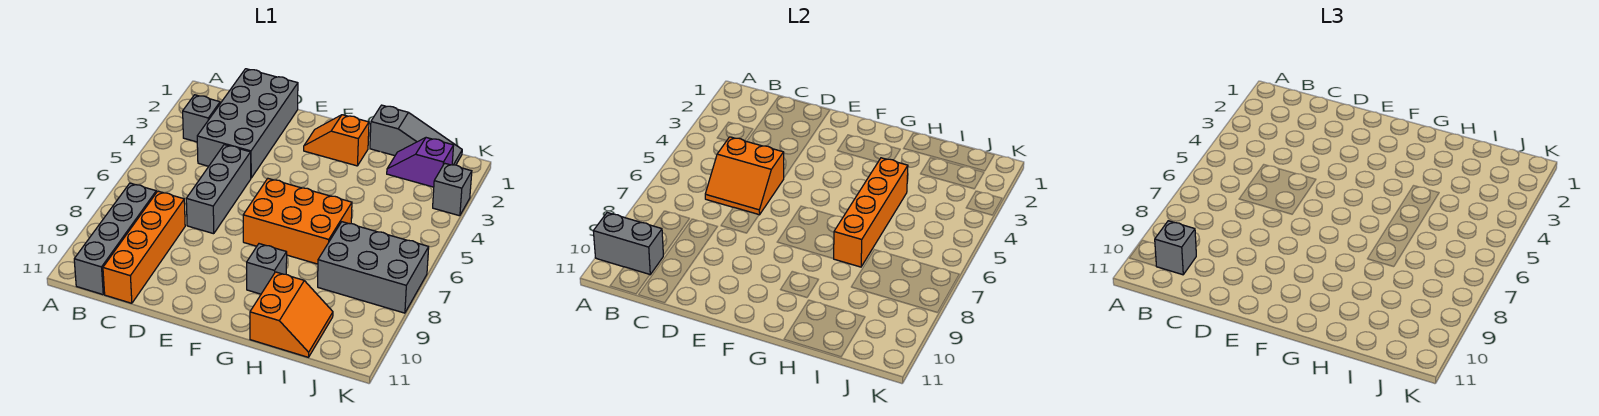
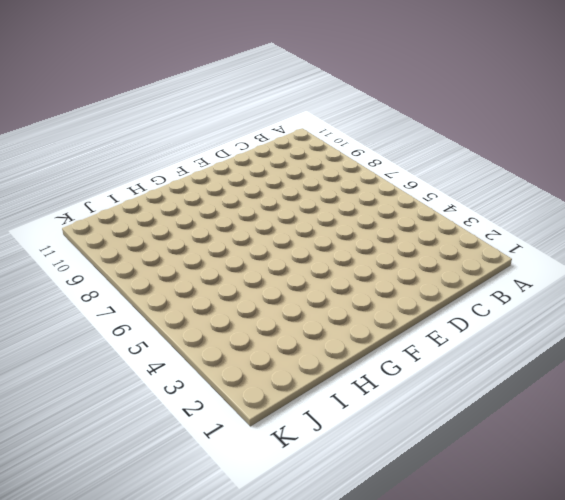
none -> grey 1x1 brick [183,95,220,142]
none -> grey 1x4 brick [74,183,156,295]
none -> grey 2x4 brick [197,69,298,178]

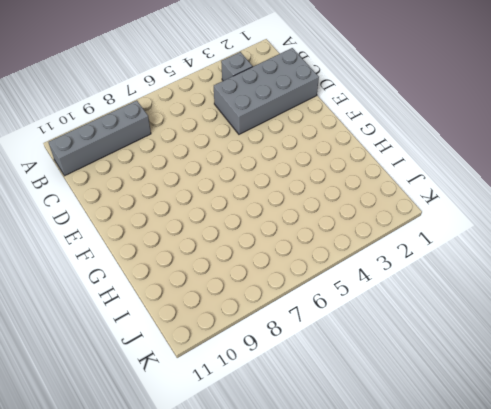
none -> orange 1x4 brick [103,191,185,303]
none -> grey 1x3 brick [186,145,251,234]
none -> orange 1x2 slope [304,115,369,166]

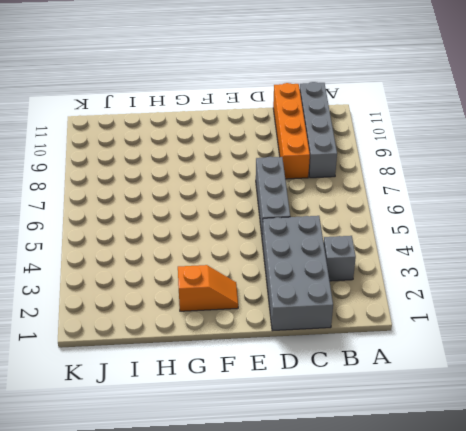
none -> orange 2x3 brick [243,179,352,264]
none -> grey 1x1 brick [247,244,287,294]
none -> grey 1x3 slope [370,105,462,165]

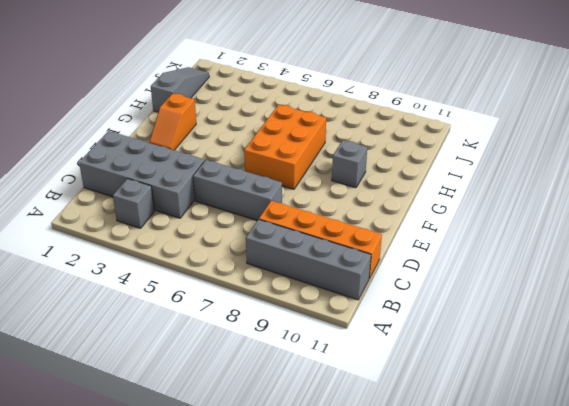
none -> orange 2x2 slope [250,272,333,357]
none -> purple 1x2 slope [387,138,454,187]
none -> grey 2x3 brick [318,222,429,313]

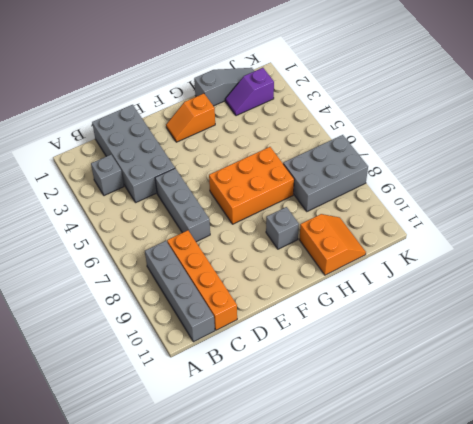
none -> grey 1x1 brick [433,163,472,216]
none -> grey 1x2 brick [593,213,663,275]
none -> orange 2x2 slope [705,137,784,215]

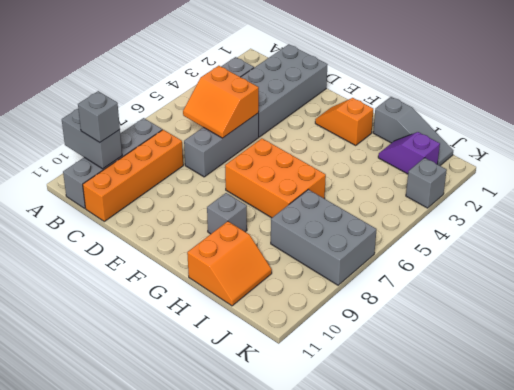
none -> orange 1x4 brick [834,158,908,267]

